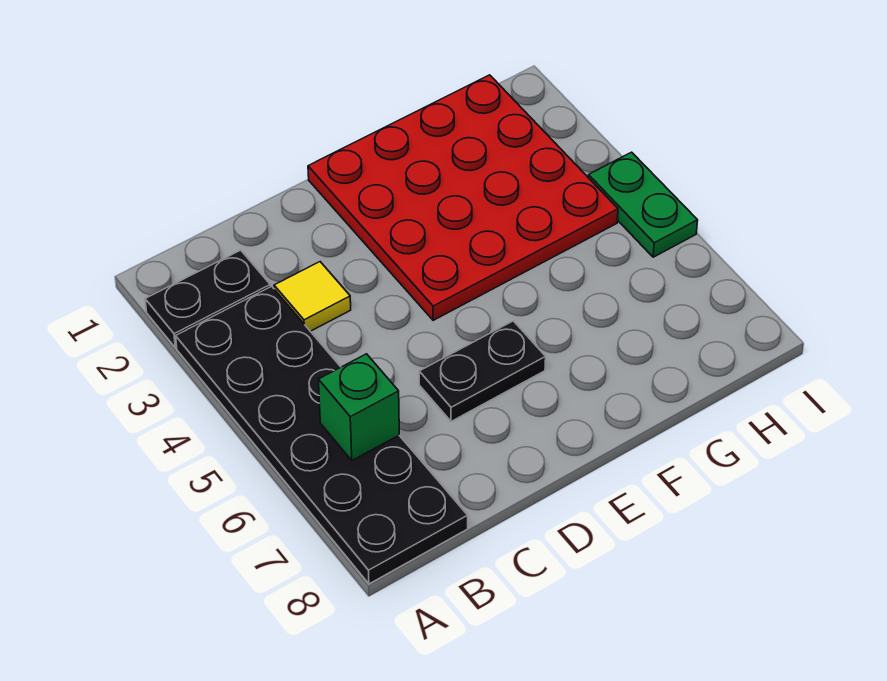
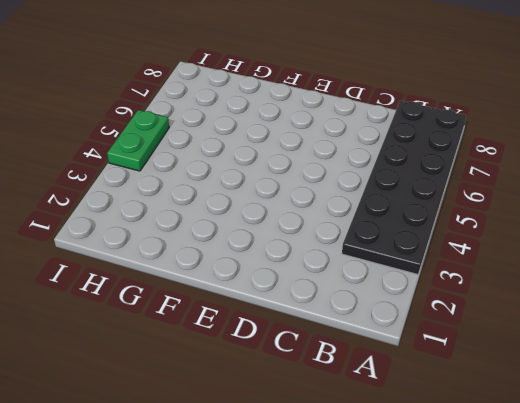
none -> black 1x2 plate [145,250,270,348]
none -> yellow 1x1 tile [274,262,351,331]

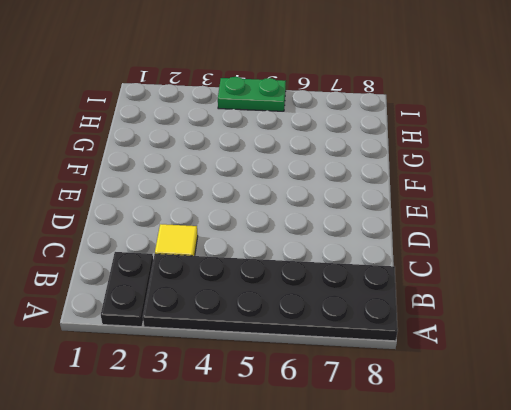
none -> black 1x2 plate [419,321,546,421]
none -> red 4x4 plate [308,75,618,320]

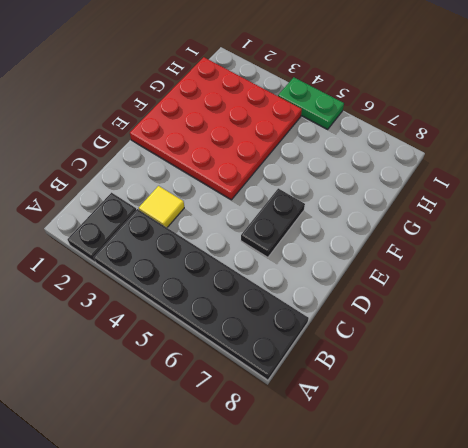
none -> green 1x1 brick [318,354,399,460]

